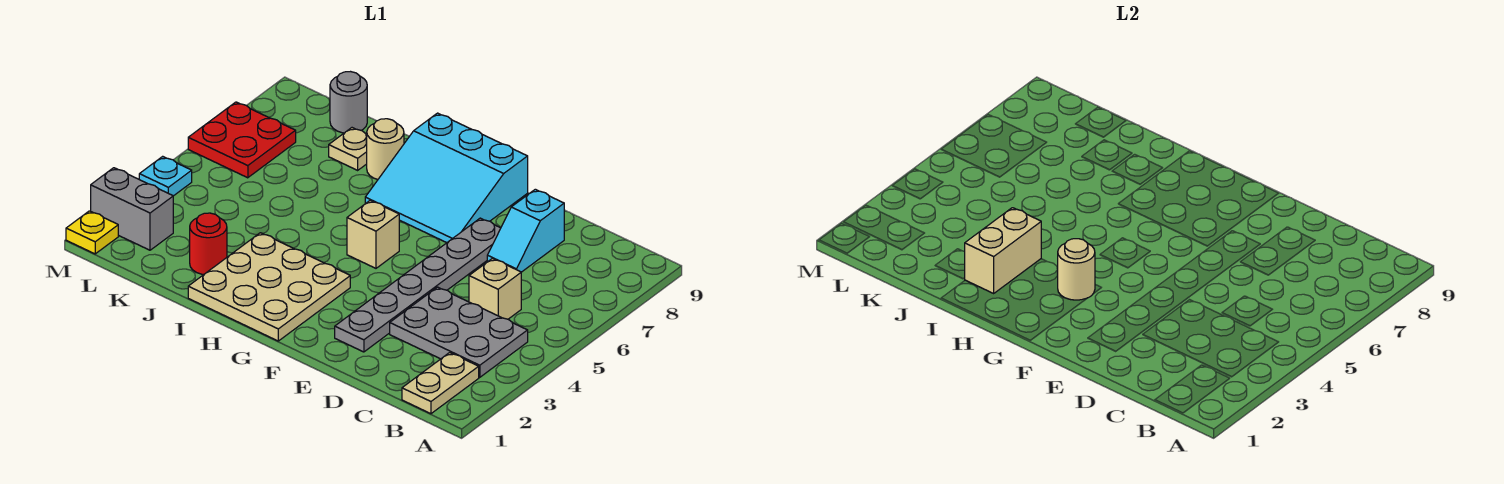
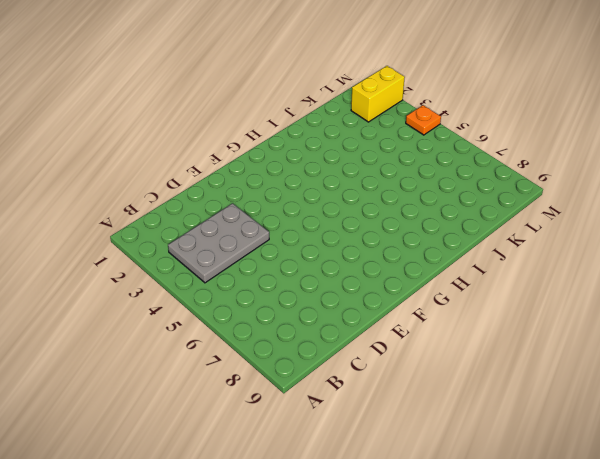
yellow 1x2 brick [351,66,405,122] -> grey 1x2 brick [91,168,173,250]
orange 1x1 plate [406,105,441,135] -> cyan 1x1 plate [139,156,192,196]
none -> tan 1x2 plate [402,353,479,414]
none -> tan 1x1 brick [469,258,521,319]
none -> cyan 1x2 slope [487,189,564,272]

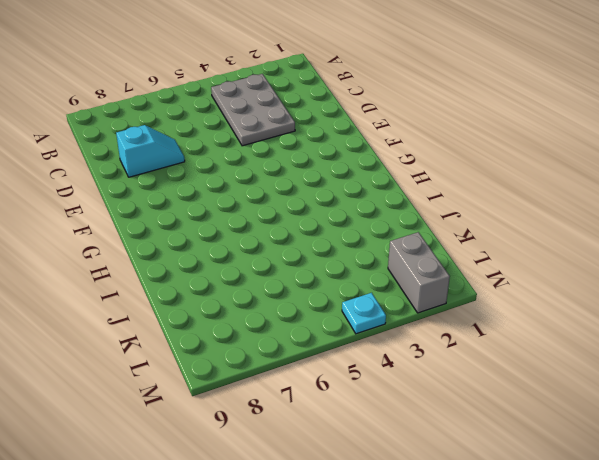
none -> tan 1x2 plate [402,353,479,414]
none -> tan 1x1 brick [469,258,521,319]
none -> grey 1x6 plate [335,218,501,352]

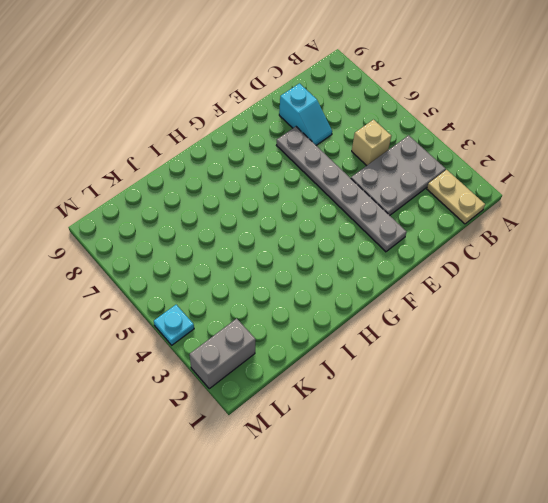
none -> cyan 3x3 slope [365,113,528,243]
none -> tan 3x3 plate [188,233,350,341]
none -> tan 1x1 brick [347,200,399,268]

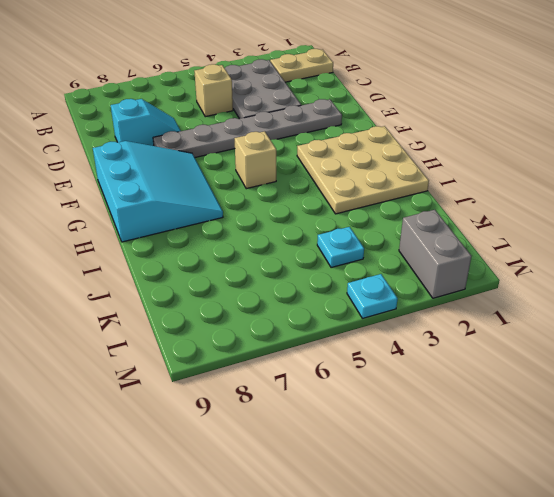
cyan 1x1 plate [317,227,364,268] -> none
none -> tan 1x1 round brick [367,119,404,180]
none -> red 1x1 round brick [190,213,227,275]
none -> tan 1x1 plate [329,128,367,170]

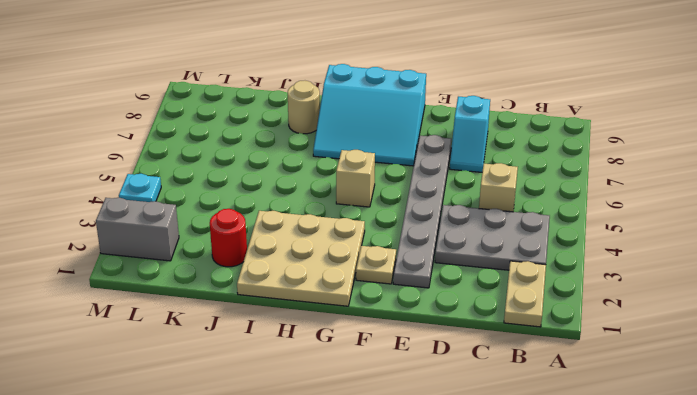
tan 1x1 plate [356,246,396,284] -> tan 1x1 plate moved to [329,128,367,170]
none -> grey 1x1 round brick [330,72,367,133]
none -> red 2x2 plate [188,102,296,178]
none -> yellow 1x1 plate [66,211,118,254]

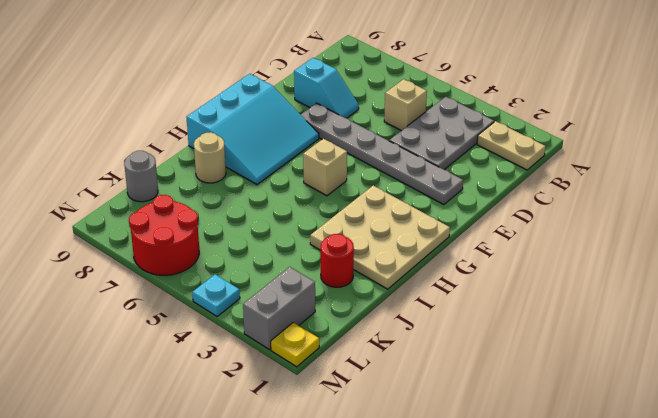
red 2x2 round brick [129,195,199,275] -> red 2x2 plate [188,102,296,178]
none -> tan 1x1 plate [329,128,367,170]
none -> tan 1x1 round brick [1058,239,1095,300]
none -> tan 1x2 brick [965,208,1041,293]

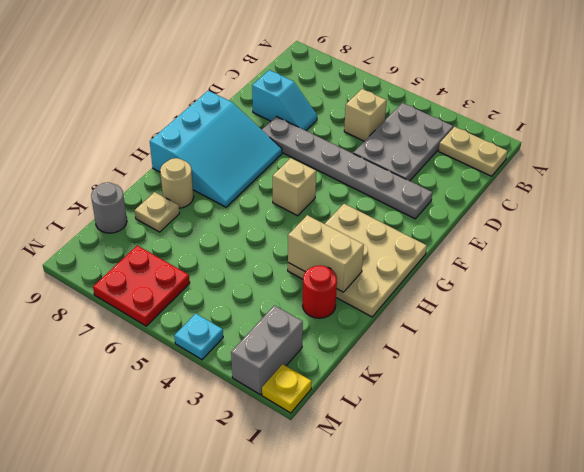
none -> tan 1x1 round brick [1058,239,1095,300]

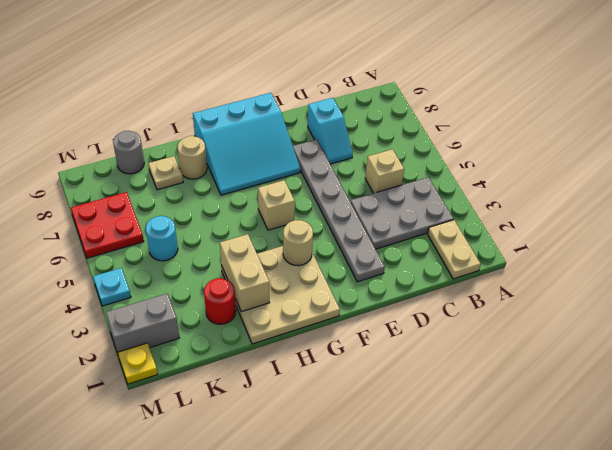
cyan 1x1 round brick [146,216,178,261] -> none

